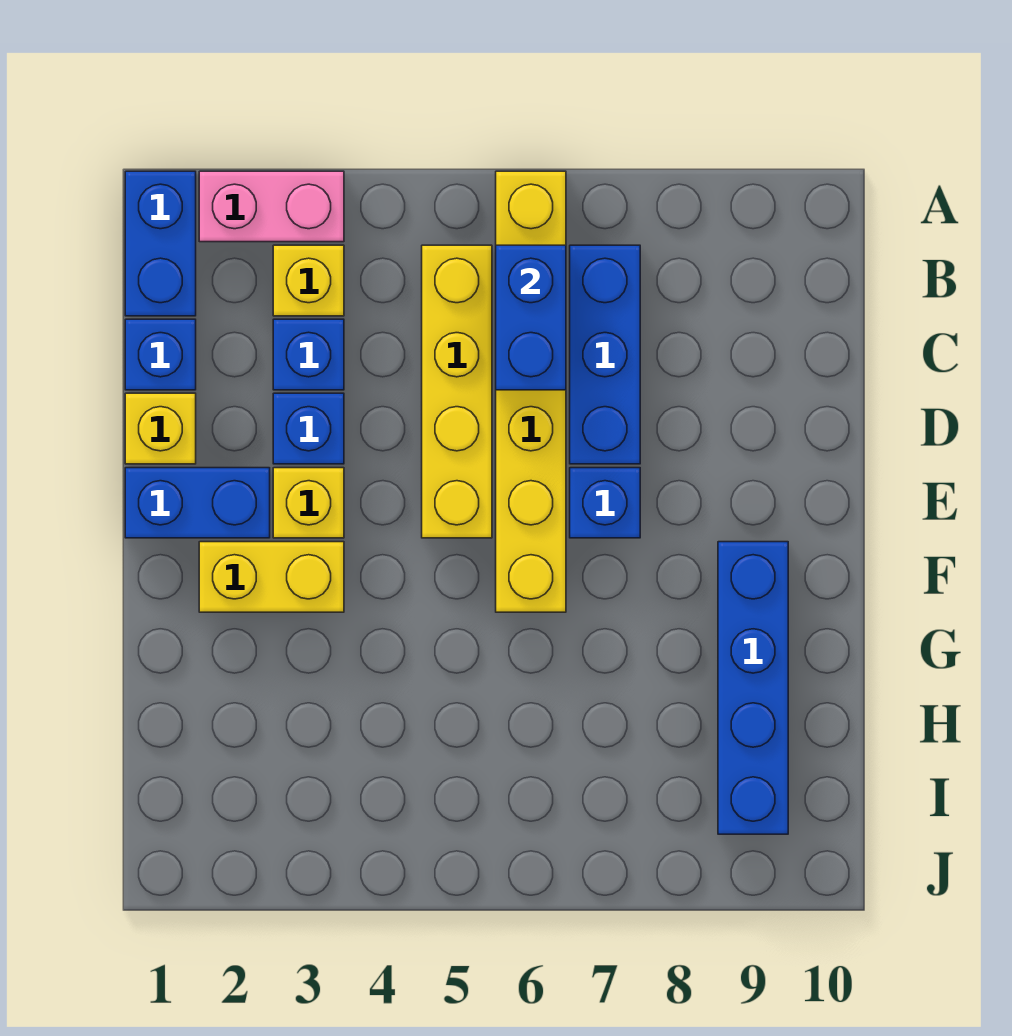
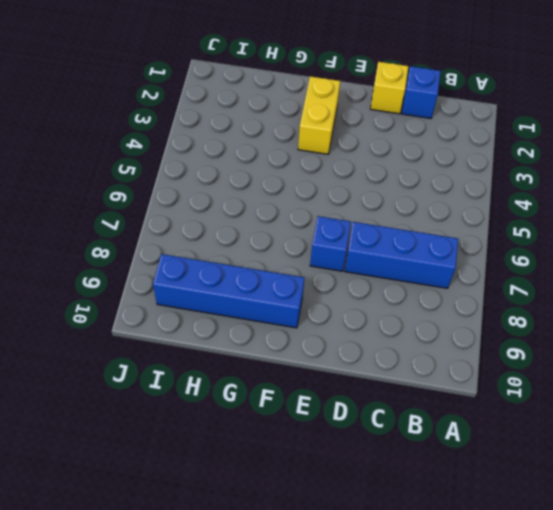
none -> blue 1x2 brick [125,171,196,316]
none -> pink 1x2 brick [199,171,344,242]
none -> yellow 1x6 brick [496,171,566,612]

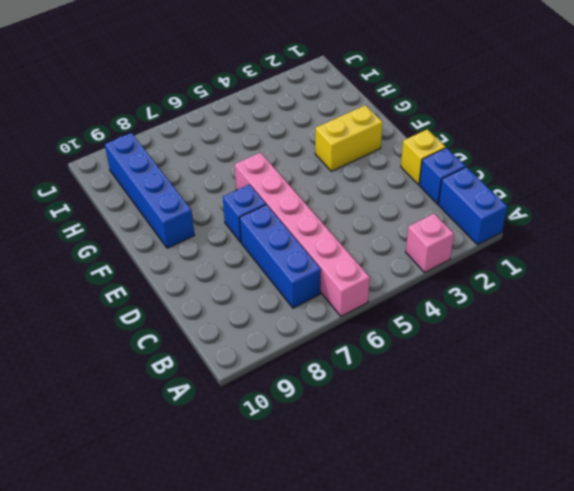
pink 1x1 brick [406,213,454,272] -> pink 1x2 brick [199,171,344,242]
pink 1x6 brick [234,152,370,316] -> yellow 1x6 brick [496,171,566,612]
none -> yellow 1x1 brick [273,245,344,316]
none -> yellow 1x4 brick [422,245,492,538]
none -> blue 1x1 brick [273,319,344,390]

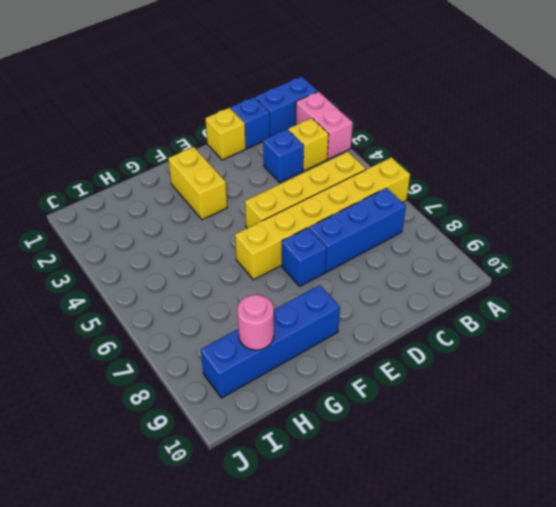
pink 1x1 round brick [237,295,274,350] -> none
none -> blue 1x1 brick [273,393,344,464]
none -> blue 1x2 brick [125,468,270,538]
none -> yellow 1x1 brick [273,468,344,538]

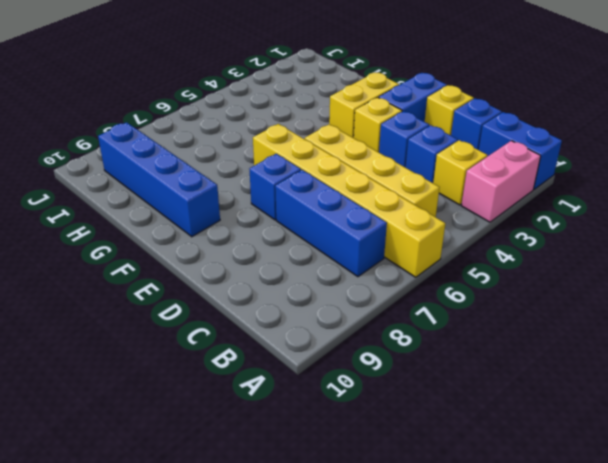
none -> blue 1x2 brick [496,245,566,390]

